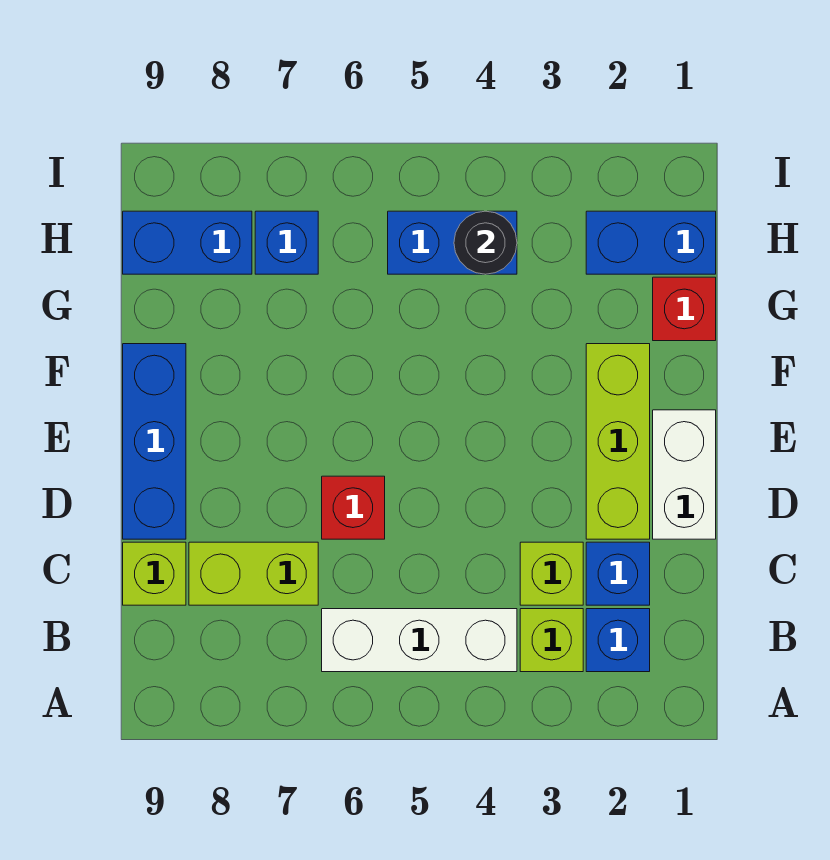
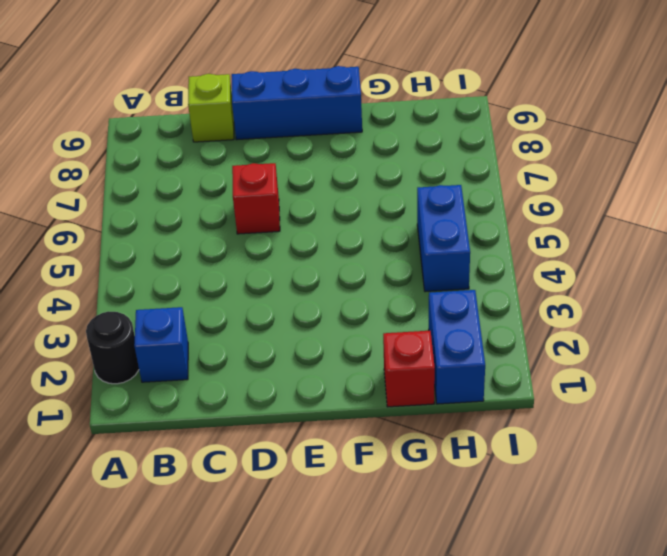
black 1x1 round brick [86,311,139,384] -> black 1x1 round brick moved to [454,211,517,274]
none -> lime 1x1 brick [520,609,583,672]
none -> white 1x3 brick [322,609,517,672]
none -> blue 1x1 brick [586,542,650,605]

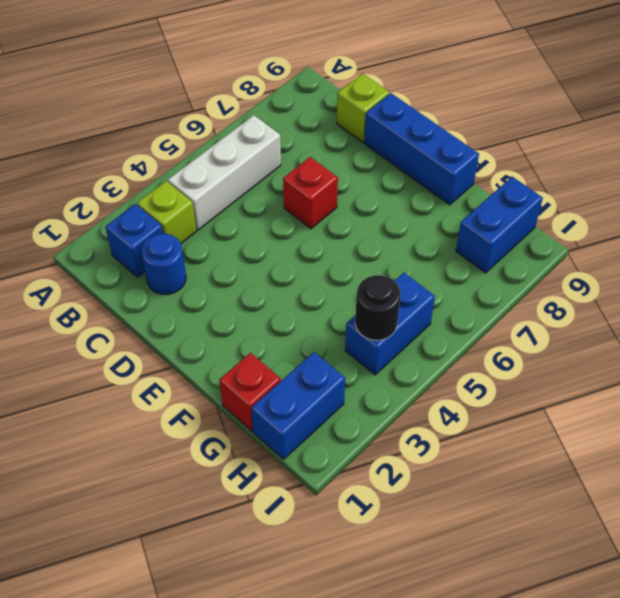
blue 1x1 round brick [141,234,186,294] -> blue 1x1 brick [586,542,650,605]
none -> lime 1x1 brick [520,542,583,605]
none -> lime 1x2 brick [189,542,318,605]
none -> white 1x2 brick [653,410,716,539]

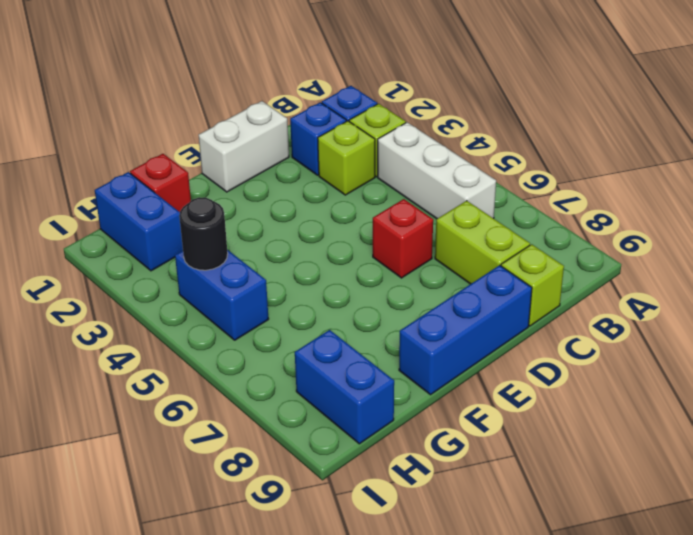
none -> lime 1x3 brick [586,344,650,539]
none -> blue 1x1 brick [255,211,318,274]

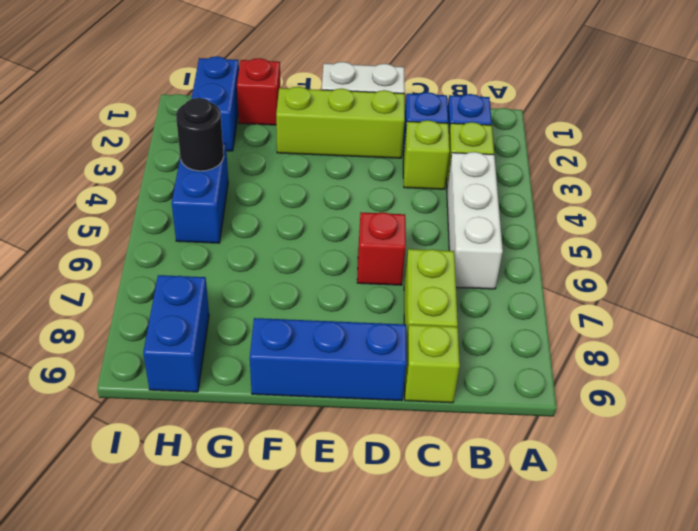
none -> blue 1x1 brick [255,211,318,274]

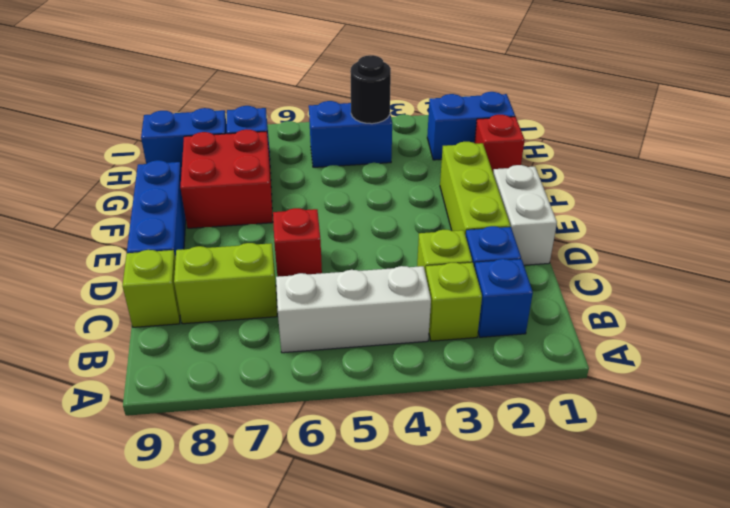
red 2x2 brick [180,129,273,228] -> none

